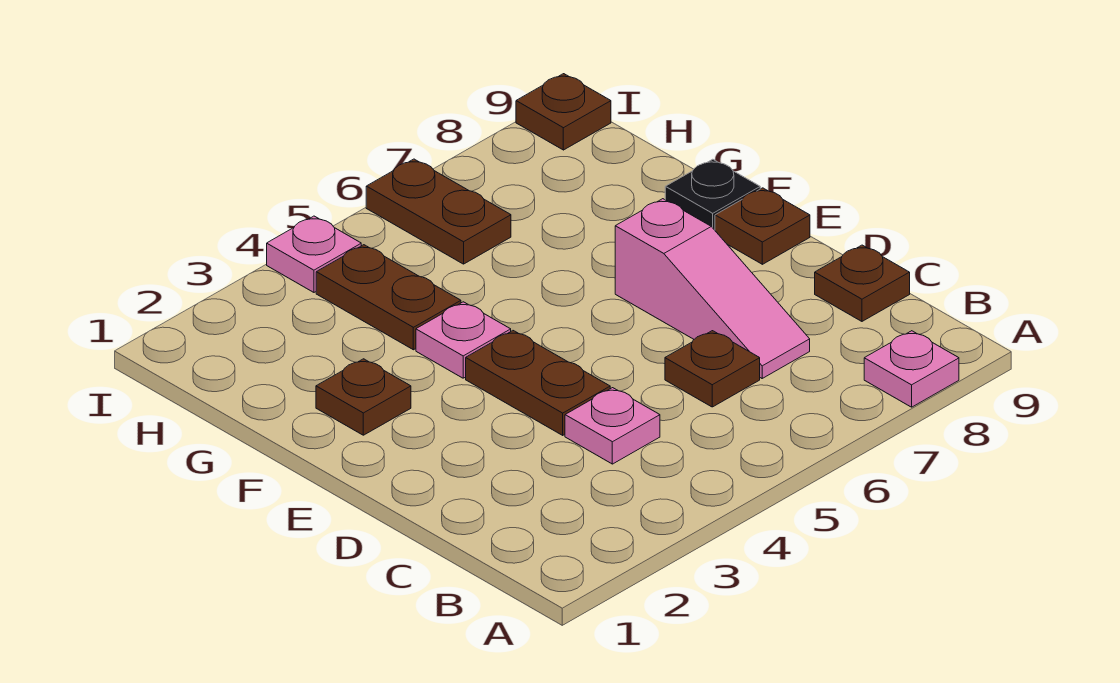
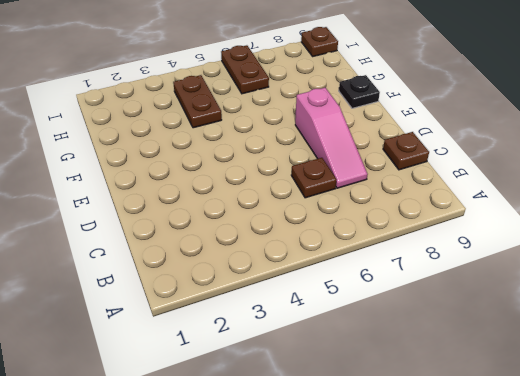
none -> pink 1x1 plate [864,331,959,407]
none -> pink 1x1 plate [565,388,660,464]
none -> brown 1x2 plate [466,331,610,435]

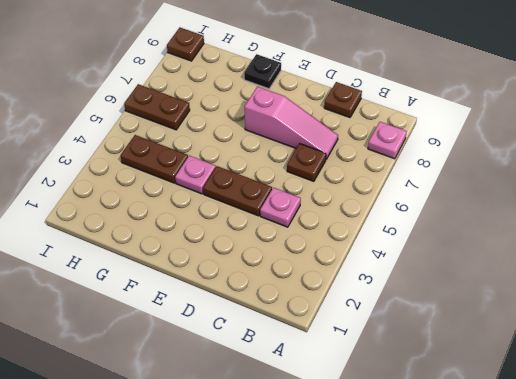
none -> brown 1x1 plate [715,188,810,264]
none -> brown 1x1 plate [316,359,411,435]
none -> pink 1x1 plate [267,216,361,292]

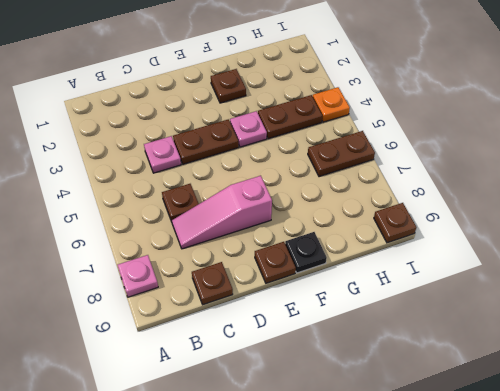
orange 1x1 plate [313,87,350,122] -> pink 1x1 plate [267,216,361,292]

